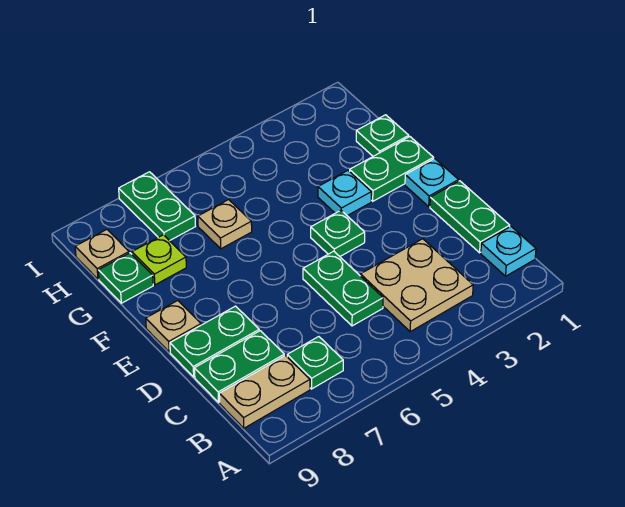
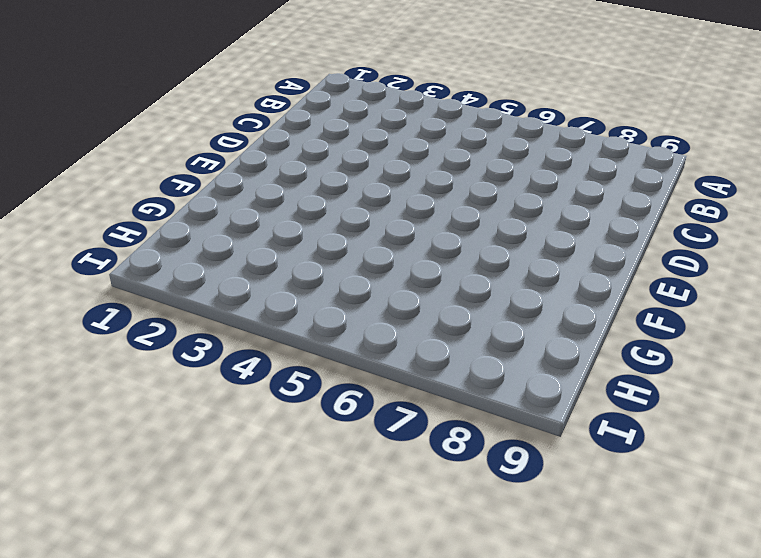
none -> cyan 1x1 plate [481,227,536,276]
none -> tan 2x2 plate [360,239,473,331]
none -> green 1x1 plate [287,337,343,389]

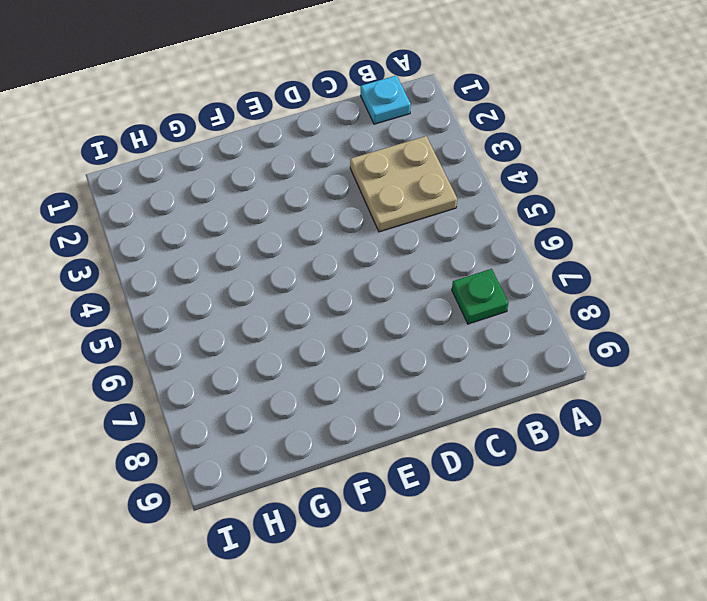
none -> tan 1x2 plate [219,356,310,428]
none -> green 1x2 plate [430,181,510,253]
none -> green 1x2 plate [303,251,383,326]

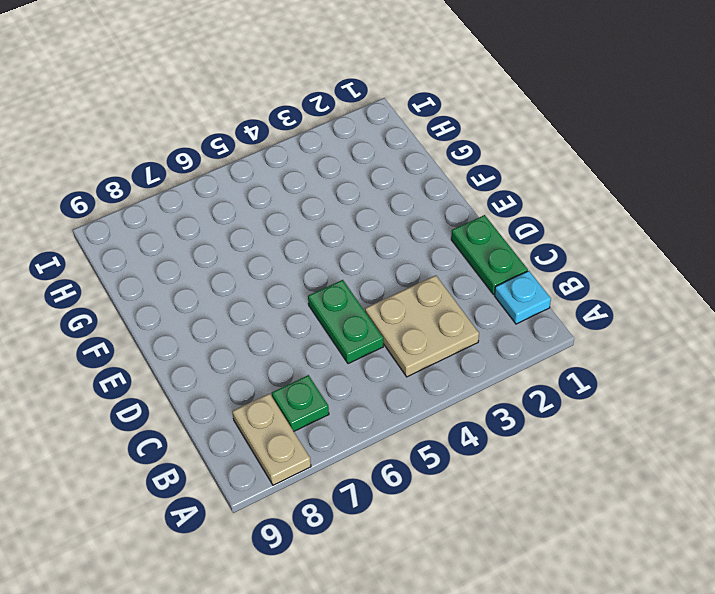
tan 1x2 plate [232,393,311,485] -> tan 1x2 plate turned to [219,356,310,428]
none -> green 1x2 plate [194,331,284,402]
none -> green 1x2 plate [170,306,259,377]
none -> cyan 1x1 plate [405,158,459,206]

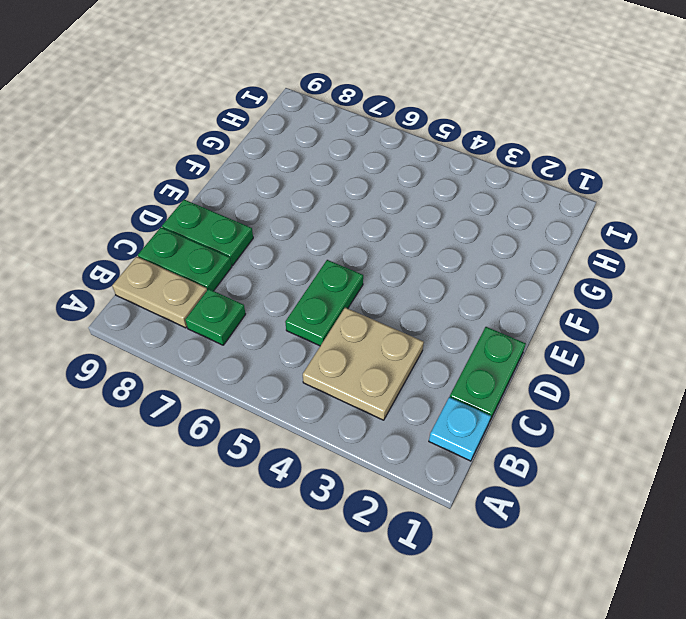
none -> cyan 1x1 plate [405,158,459,206]
none -> green 1x1 plate [311,210,365,256]
none -> tan 1x1 plate [146,301,201,352]

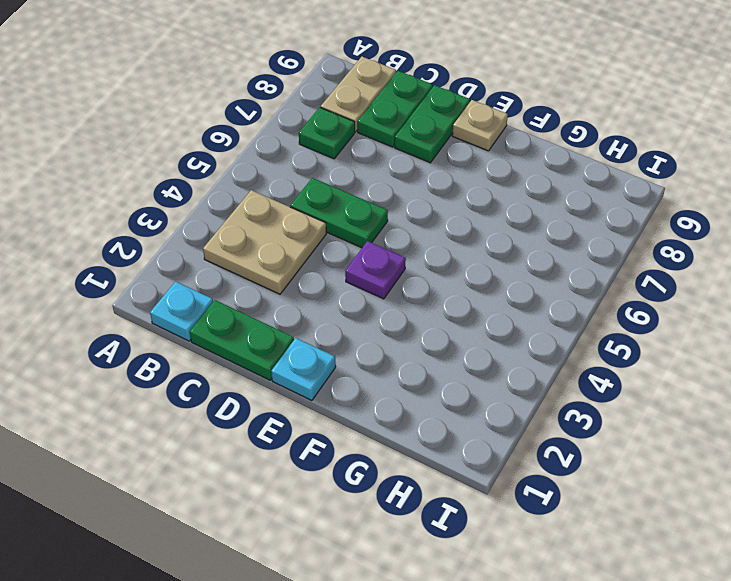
purple 1x1 plate [345,241,406,299] -> green 1x1 plate [311,210,365,256]
none -> green 1x2 plate [350,137,433,201]
none -> cyan 1x1 plate [318,171,371,216]
none -> green 1x1 plate [356,115,409,156]

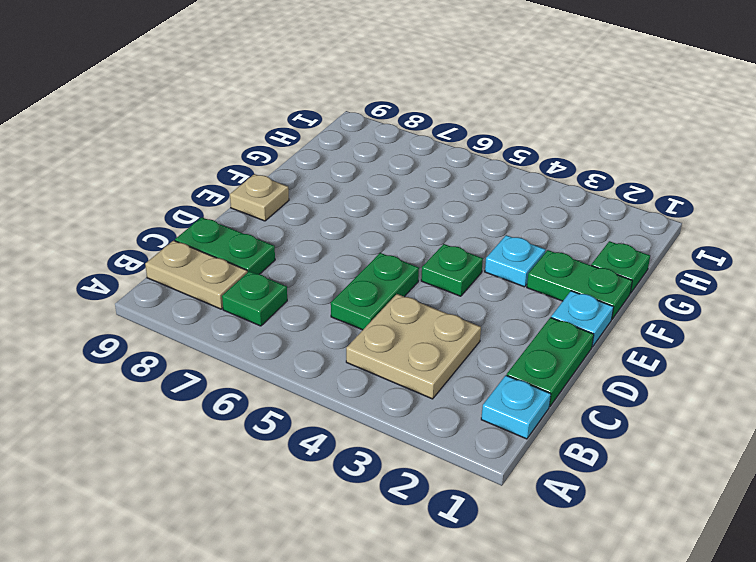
none -> green 1x2 plate [170,306,259,377]
none -> tan 1x1 plate [198,200,252,249]
none -> lime 1x1 plate [132,235,186,285]

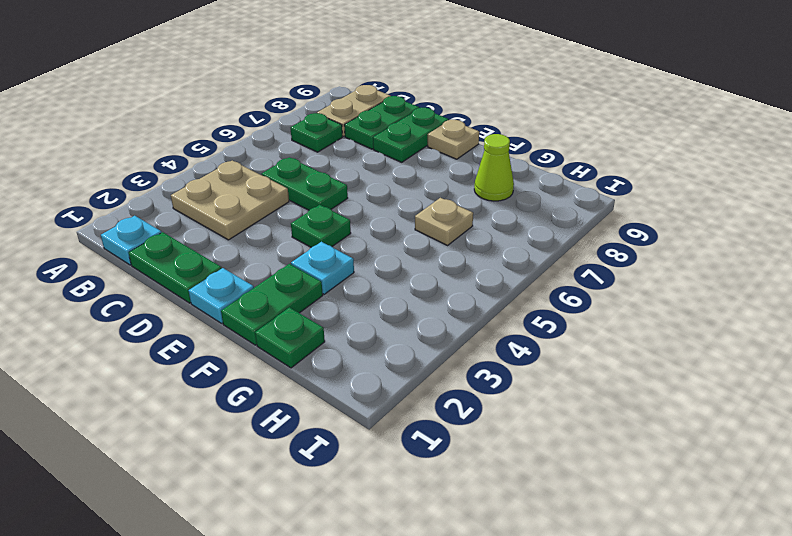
lime 1x1 cone [474,134,514,201] -> lime 1x1 plate [132,235,186,285]
none -> green 1x1 plate [98,253,153,303]
none -> green 1x2 plate [119,172,195,241]
none -> tan 1x1 plate [75,230,129,279]

